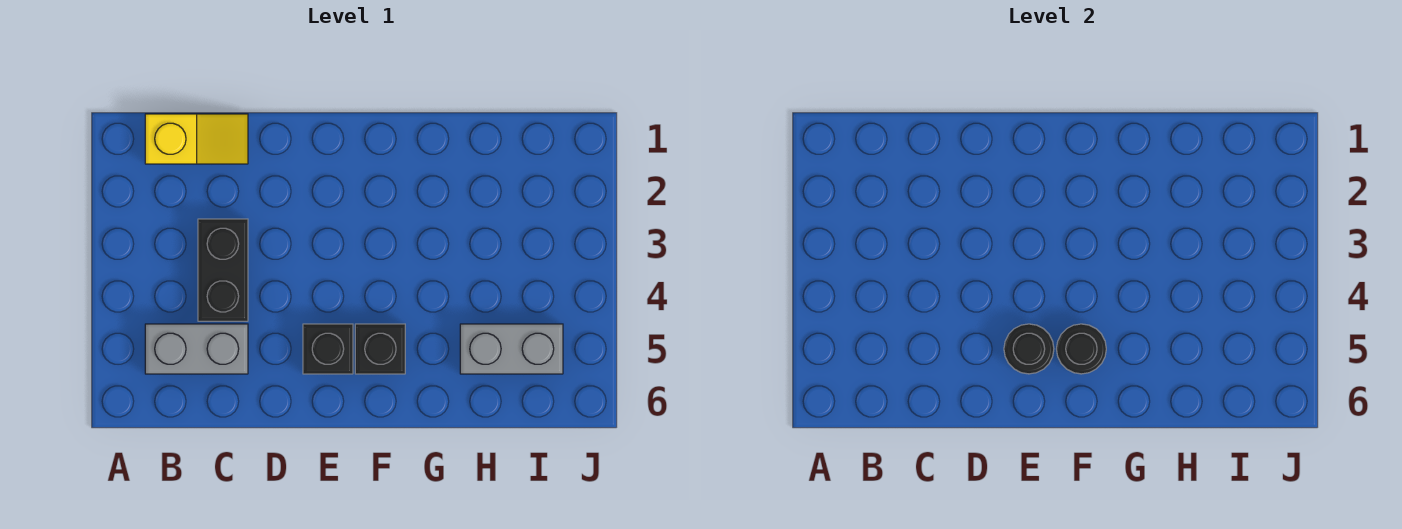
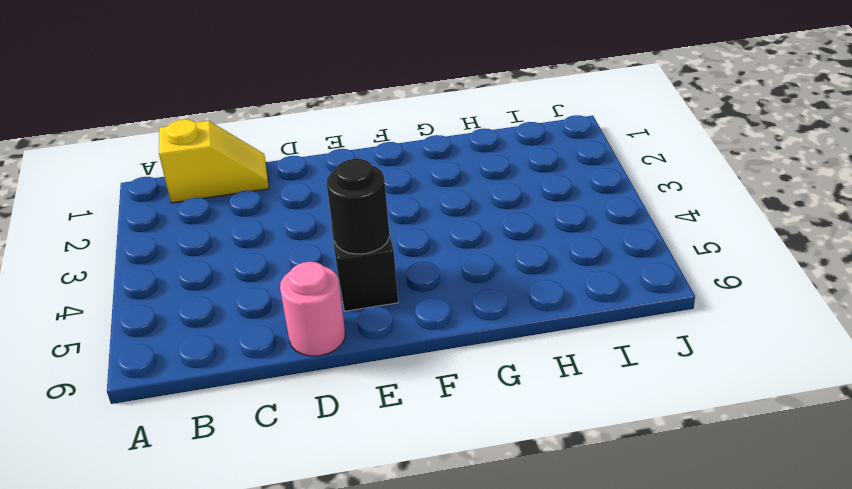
pink 1x1 round brick [280,262,345,356] -> none
none -> grey 1x2 brick [145,324,248,374]
none -> black 1x2 brick [198,219,248,321]

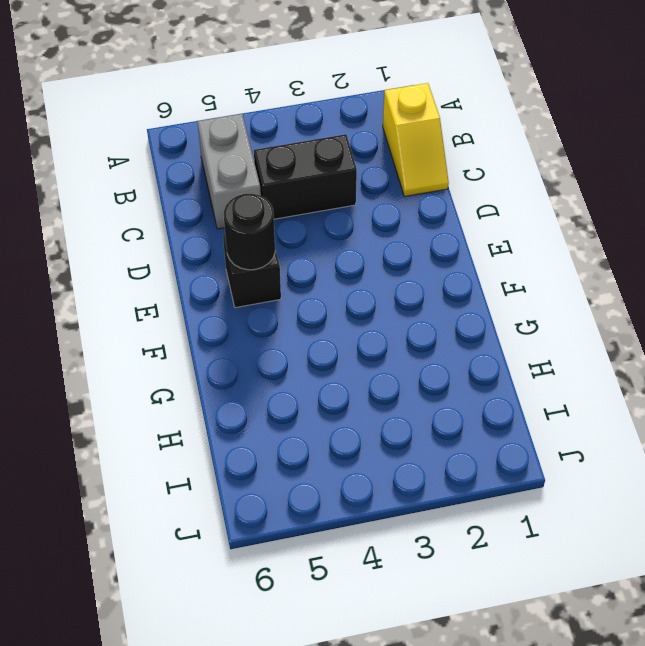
none -> black 1x1 brick [355,324,405,374]
none -> grey 1x2 brick [460,324,563,374]

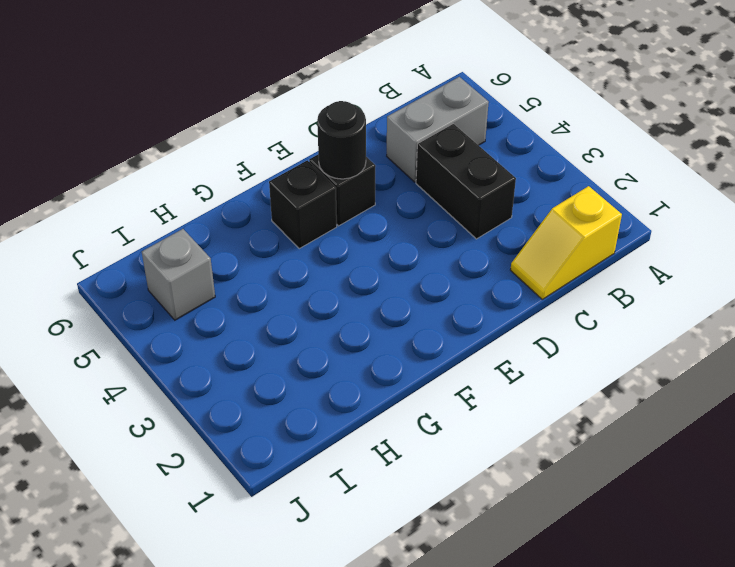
grey 1x1 brick [142,229,215,320] -> grey 1x2 brick [460,324,563,374]
none -> black 1x1 round brick [1057,324,1106,374]

